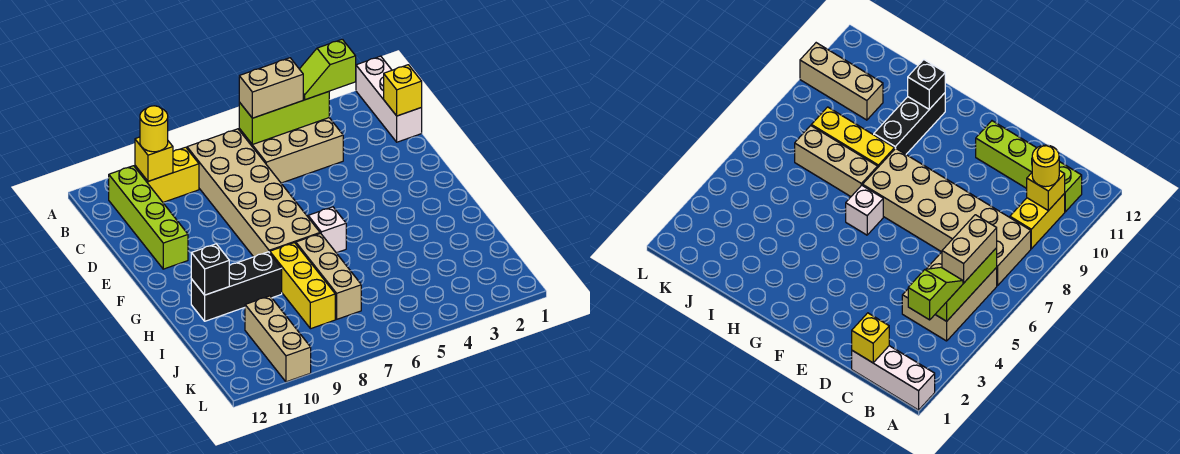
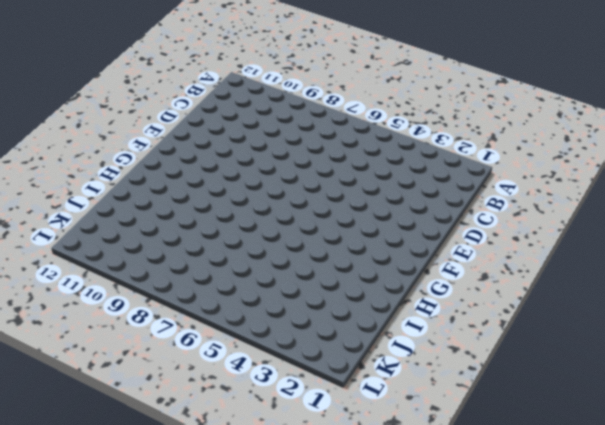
none -> white 1x3 brick [356,56,422,142]
none -> tan 2x3 brick [239,118,343,183]
none -> tan 2x6 brick [187,129,320,257]

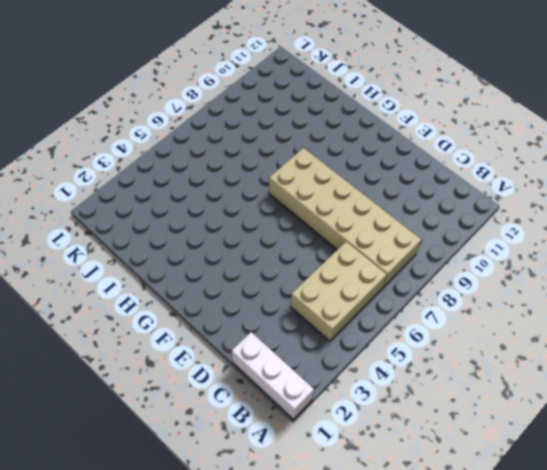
none -> yellow 1x2 brick [135,147,199,202]
none -> lime 1x4 brick [109,166,188,269]
none -> white 1x1 brick [308,207,346,253]

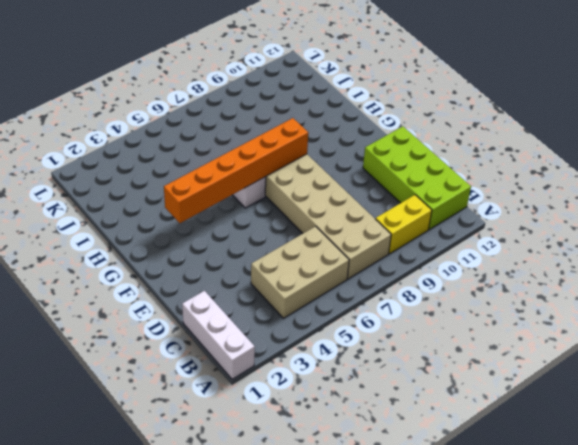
lime 2x4 brick [363,126,471,229] -> lime 1x4 brick [109,166,188,269]
orange 1x6 brick [164,118,308,223] -> none
none -> tan 1x3 brick [296,233,361,319]
none -> yellow 1x3 brick [270,243,335,329]
none -> black 1x3 brick [191,252,282,321]

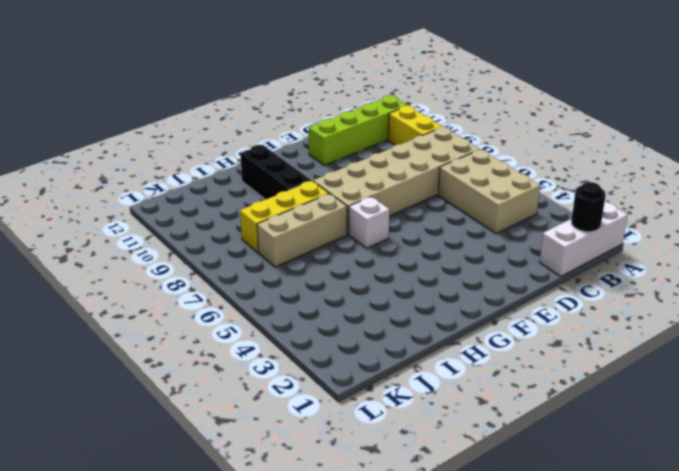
black 1x1 round brick [571,182,606,232] -> none
none -> tan 1x3 brick [245,296,311,382]
none -> lime 1x3 brick [239,92,329,144]
none -> yellow 1x1 brick [135,137,173,181]

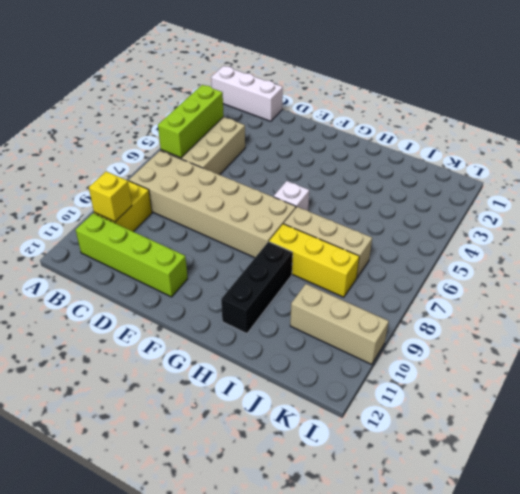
none -> yellow 1x1 brick [384,65,422,116]
none -> black 1x1 brick [191,244,229,295]
none -> lime 1x2 slope [300,39,356,100]

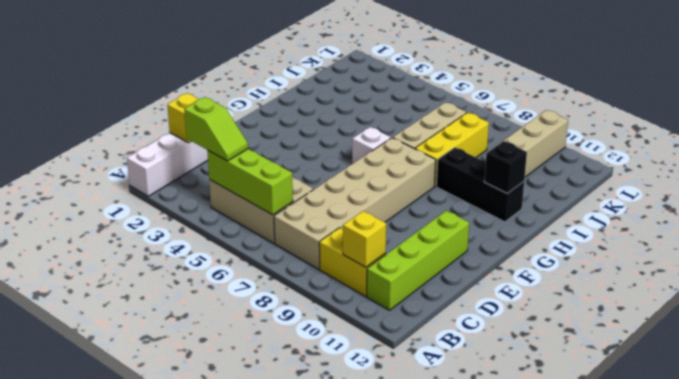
none -> tan 1x2 brick [239,58,303,118]
none -> yellow 1x1 round brick [140,106,168,152]

